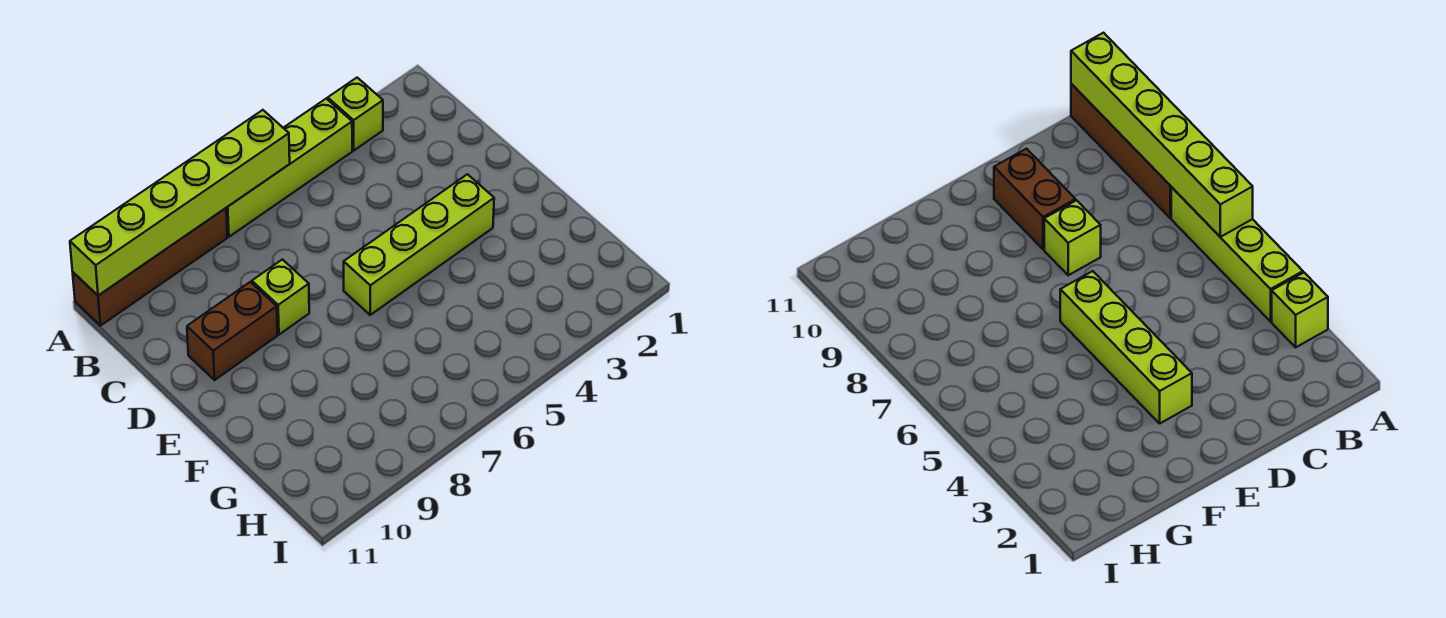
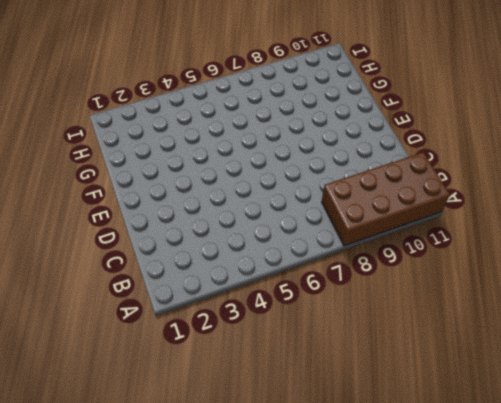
brown 2x4 brick [322,152,450,246] -> brown 1x4 brick [73,208,227,326]
none -> lime 1x1 brick [328,78,383,150]
none -> lime 1x4 brick [226,99,352,237]

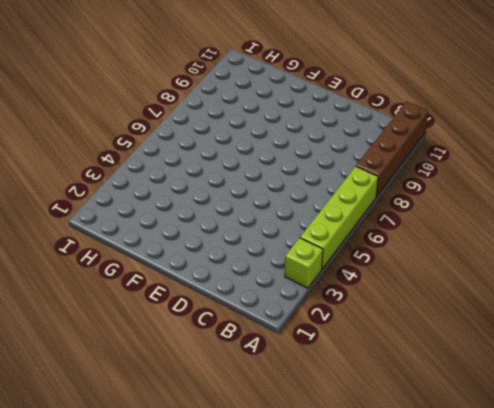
none -> lime 1x1 brick [252,260,309,335]
none -> brown 1x2 brick [187,282,277,380]

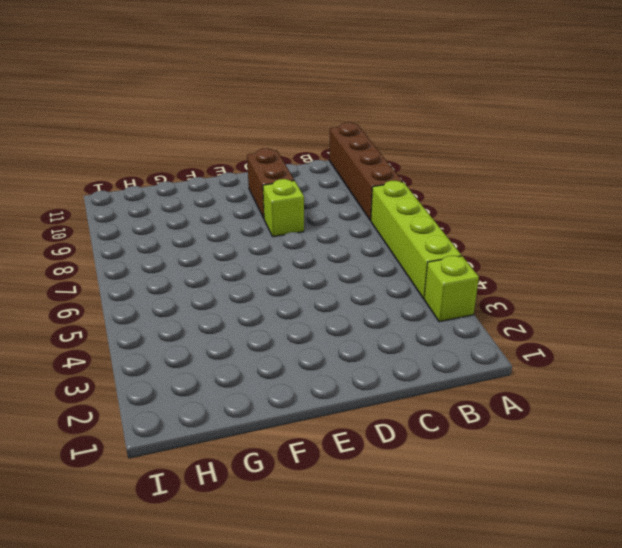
none -> lime 1x4 brick [344,174,494,315]
none -> lime 1x6 brick [70,110,290,296]

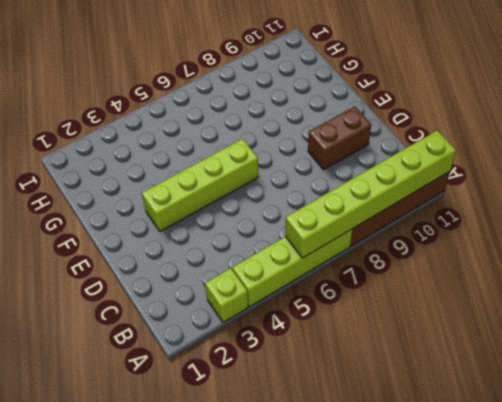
none -> lime 1x1 brick [252,260,309,335]

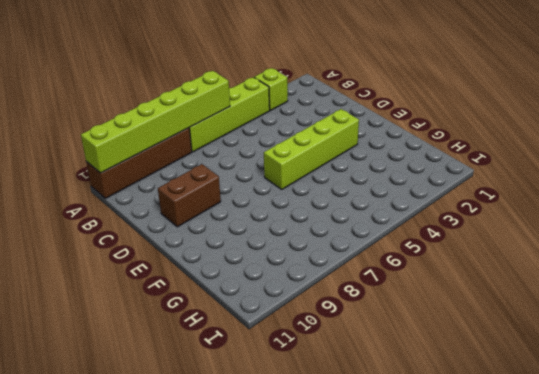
none -> lime 1x1 brick [252,260,309,335]

